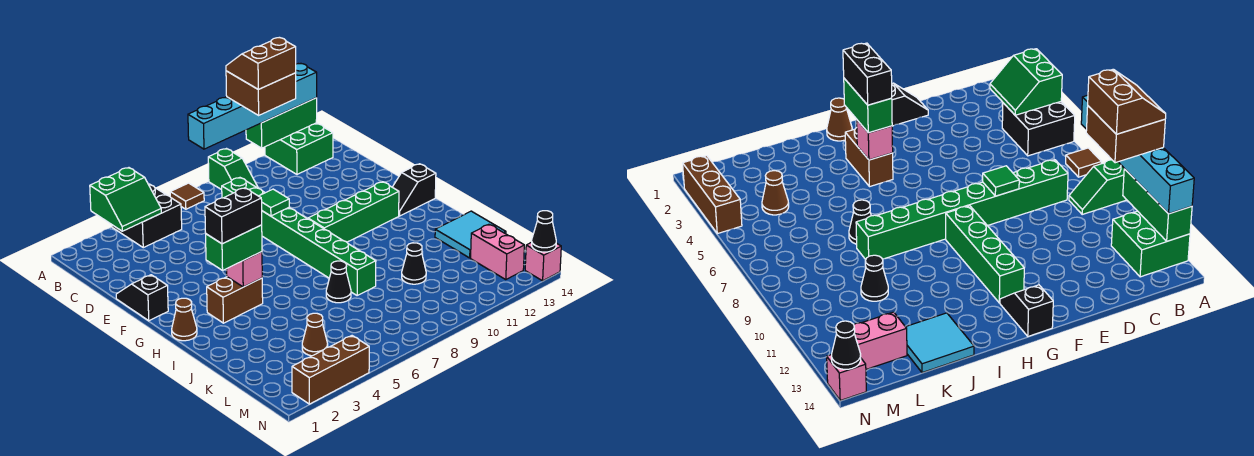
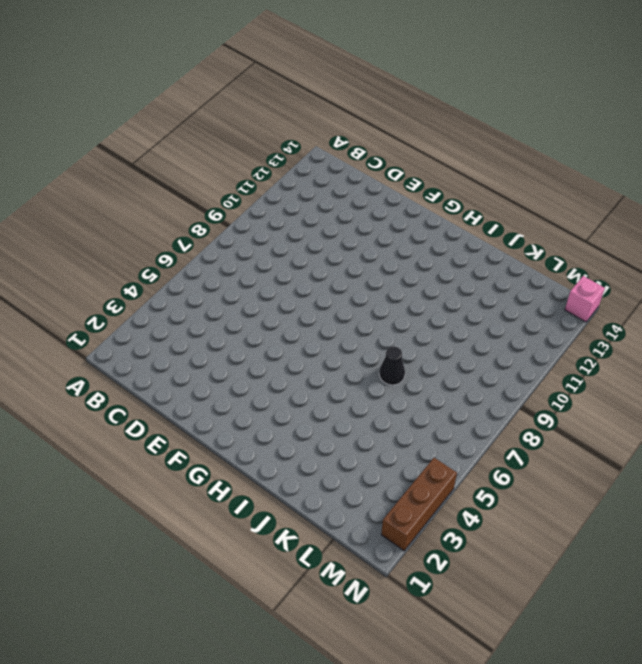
none -> black 2x2 brick [112,184,182,248]
none -> brown 1x1 tile [170,183,204,209]
none -> green 1x2 slope [208,149,258,190]

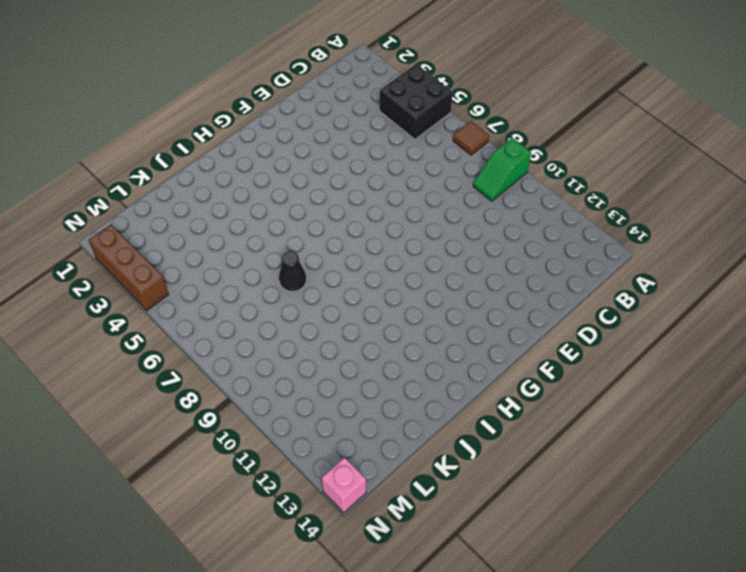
none -> green 2x2 brick [265,123,333,174]
none -> green 1x8 brick [222,178,376,295]
none -> black 1x2 slope [116,275,168,321]

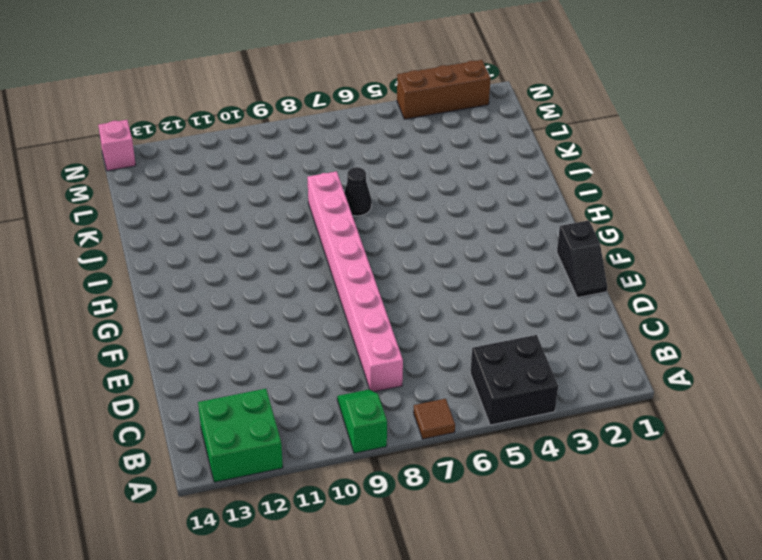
pink 1x8 brick [307,171,403,392] -> green 1x8 brick [222,178,376,295]
none -> green 1x4 brick [308,182,399,242]
none -> black 1x2 slope [393,164,436,216]
none -> brown 1x1 cone [172,298,197,341]

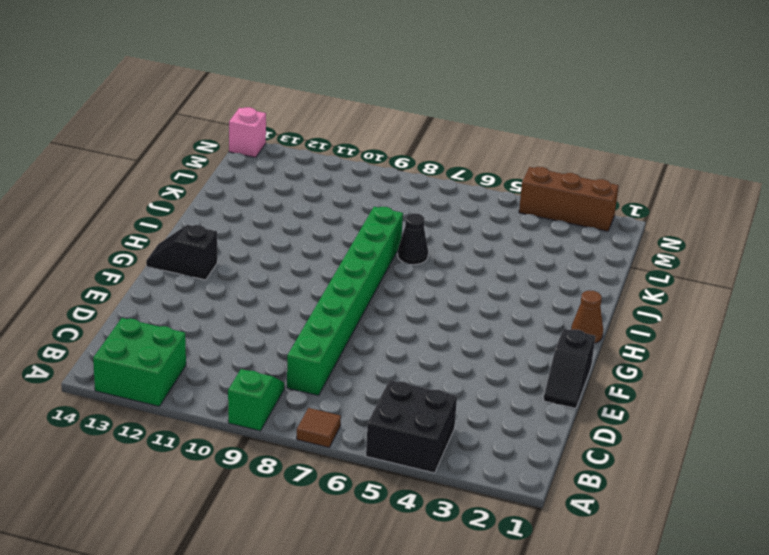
black 1x2 slope [146,225,217,280] -> black 1x2 slope turned to [393,164,436,216]
none -> green 1x4 brick [308,182,399,242]
none -> brown 1x2 brick [207,277,263,323]
none -> cyan 2x2 tile [435,211,506,258]

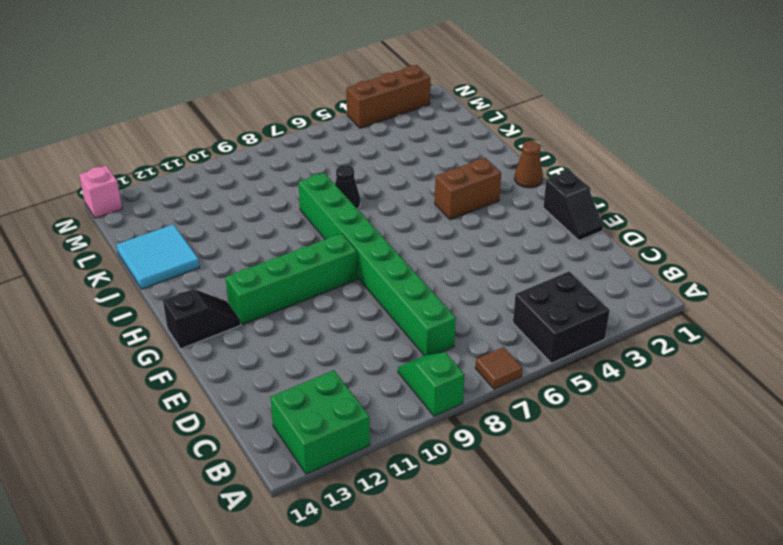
none -> black 1x1 cone [402,243,426,284]
none -> brown 1x1 cone [302,313,328,356]
none -> pink 1x2 brick [471,224,524,279]

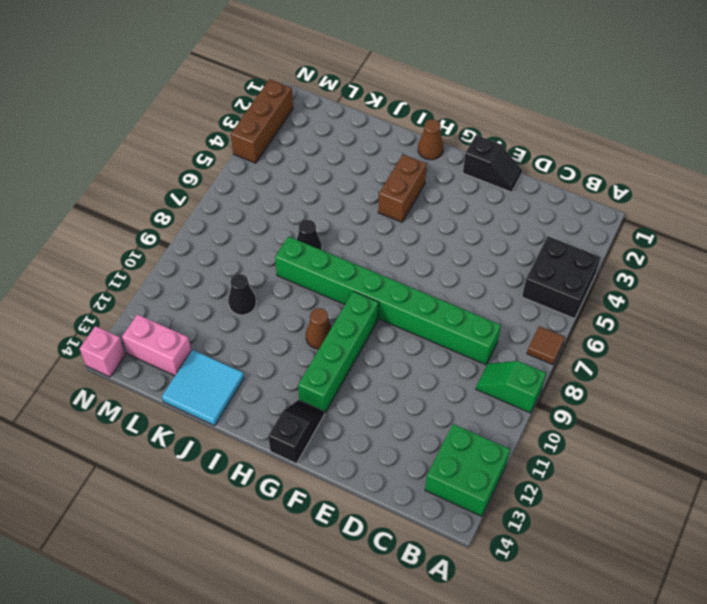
brown 1x1 cone [306,308,332,349] -> brown 1x1 cone moved to [302,313,328,356]
none -> green 2x2 slope [90,168,161,231]
none -> green 1x3 brick [246,98,317,148]
none -> green 1x1 tile [259,189,289,216]

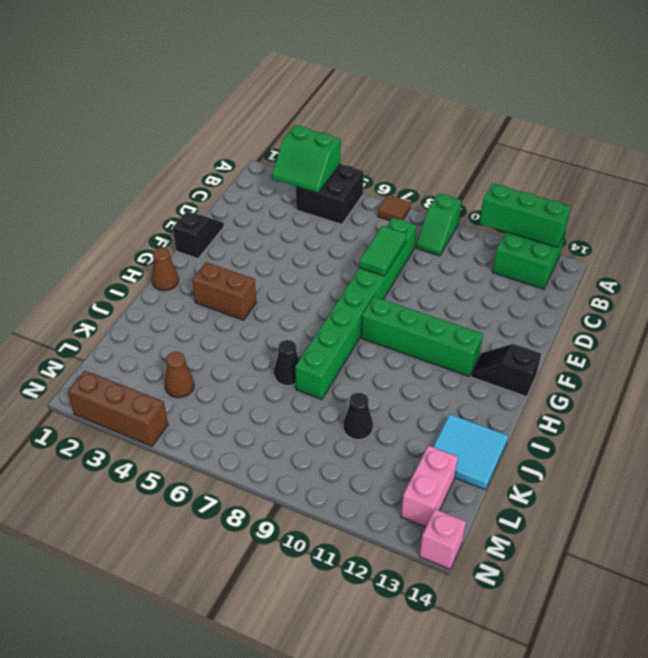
green 1x2 tile [359,226,407,276] -> green 1x1 tile [259,189,289,216]
none -> pink 1x1 brick [227,252,262,287]
none -> black 1x1 cone [532,211,556,252]
none -> cyan 1x6 brick [188,64,317,149]

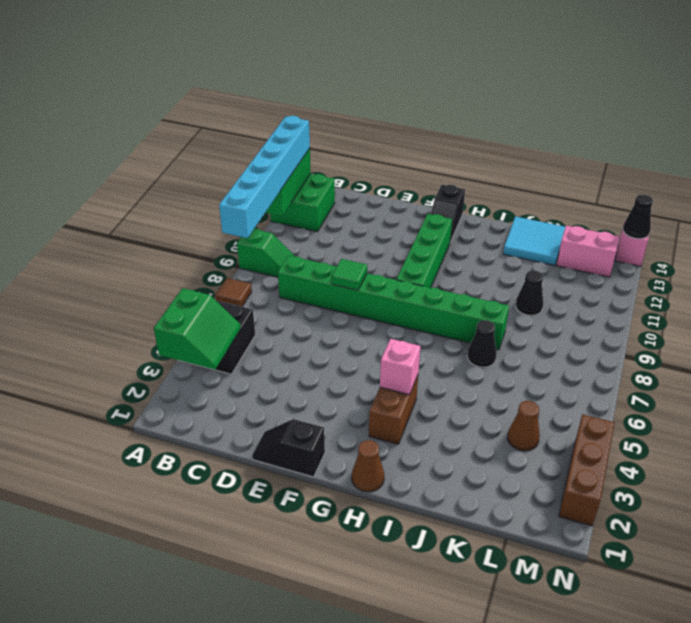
none -> green 1x2 brick [206,225,262,270]
none -> brown 2x2 brick [226,71,296,115]
none -> black 1x2 brick [205,188,262,244]

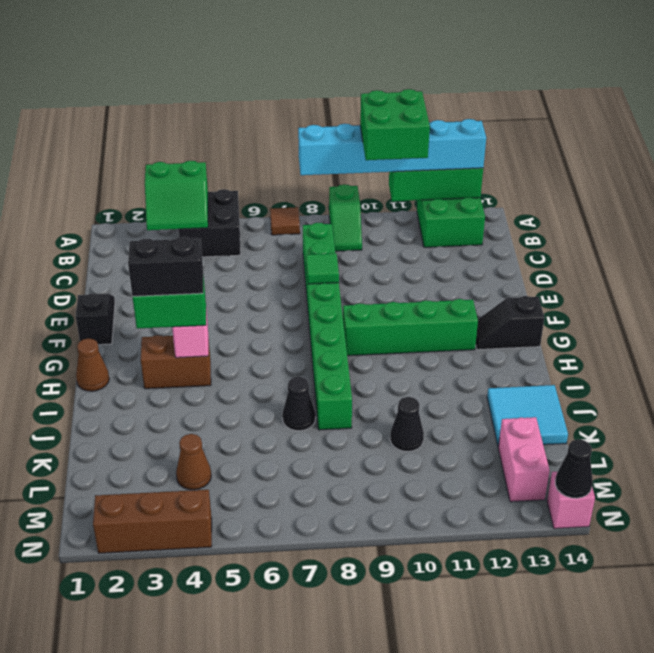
green 2x2 brick [360,89,430,160] -> brown 2x2 brick [226,71,296,115]
none -> brown 2x2 slope [226,38,296,89]

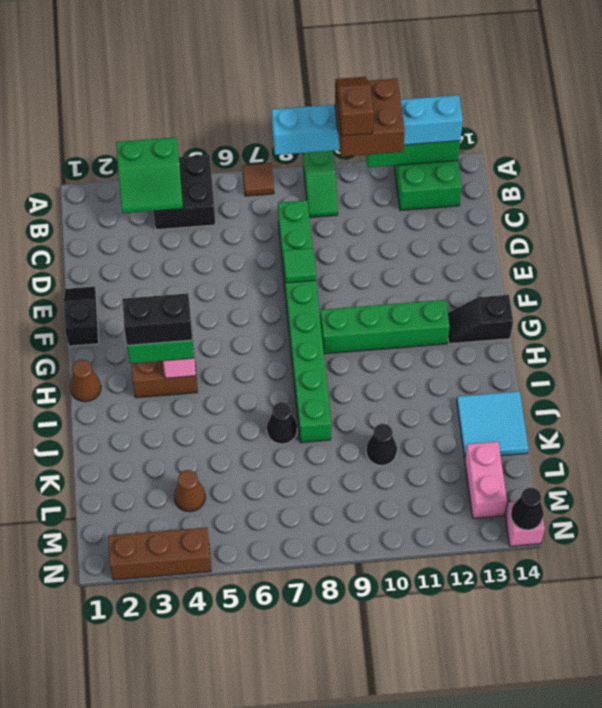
brown 1x2 slope [335,77,374,136] -> brown 2x2 slope [226,38,296,89]

